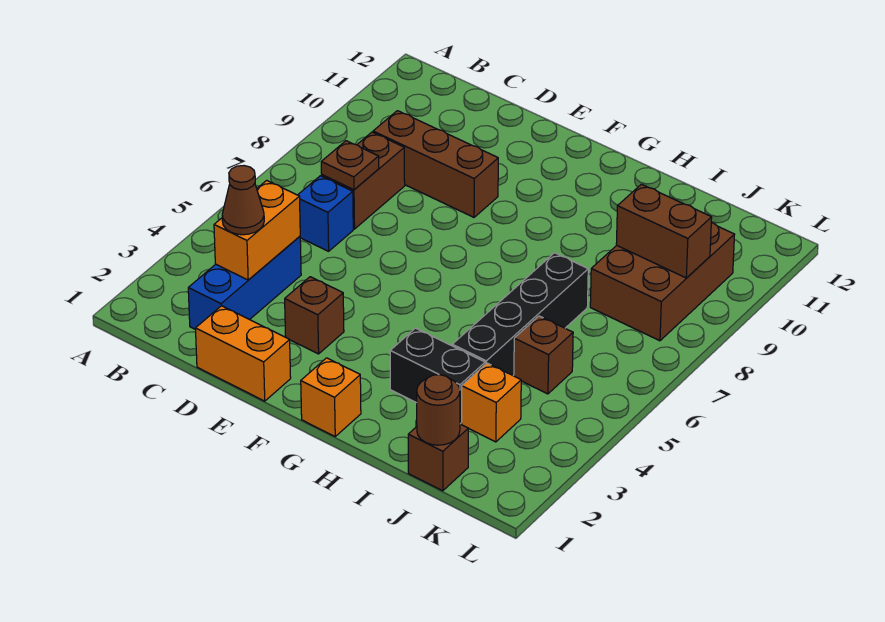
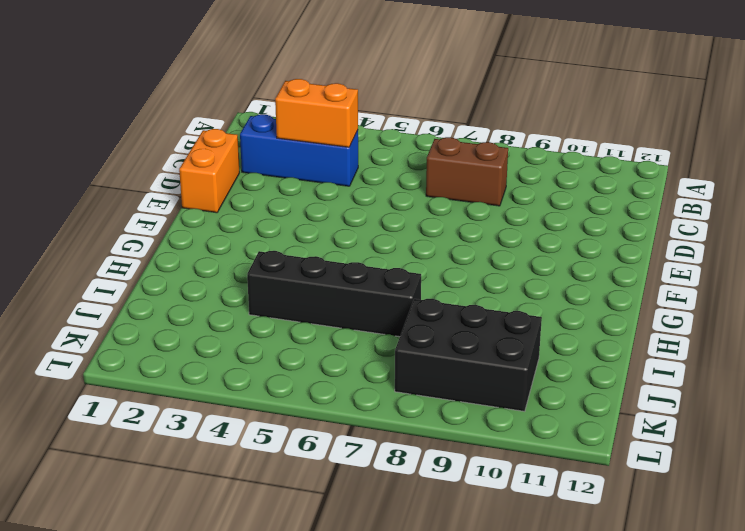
black 2x3 brick [395,299,542,411] -> brown 2x3 brick [590,223,735,341]
none -> blue 1x1 brick [298,176,353,251]
none -> brown 1x3 brick [373,111,498,217]
none -> brown 1x1 brick [285,277,344,354]

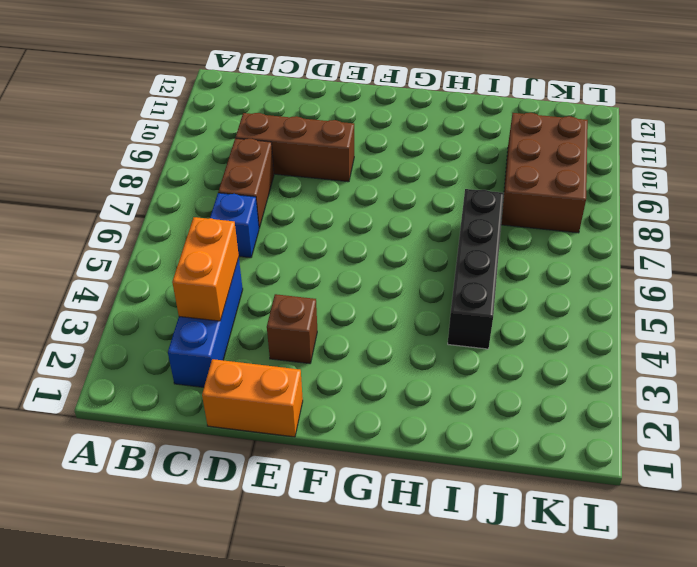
none -> orange 1x1 brick [301,358,361,436]
none -> black 1x2 brick [390,328,485,424]
none -> brown 1x1 brick [408,424,468,491]

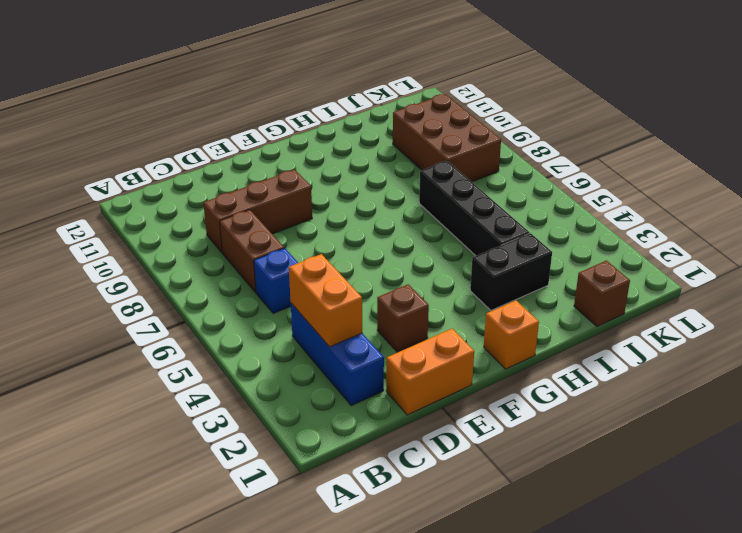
none -> orange 1x1 brick [462,363,521,442]
none -> brown 1x1 brick [514,316,573,394]
none -> brown 1x1 plate [321,141,379,190]

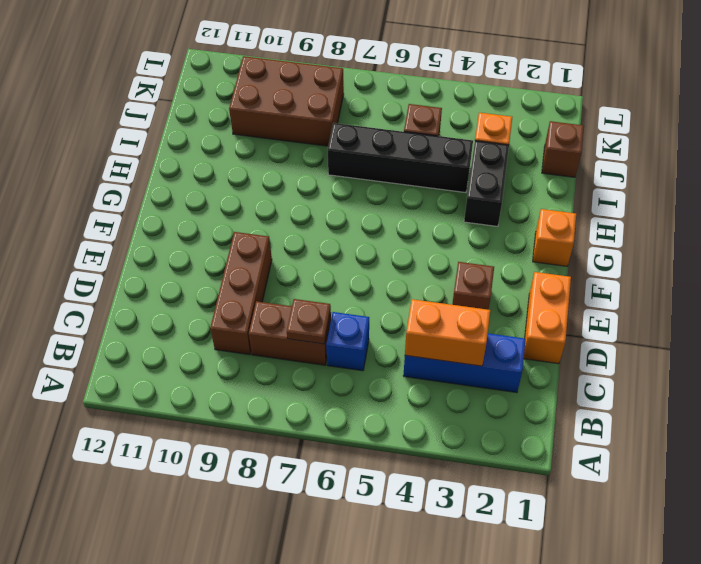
none -> brown 1x1 round brick [417,375,460,445]
none -> brown 1x2 brick [616,184,712,278]
none -> brown 1x1 cone [222,166,264,235]

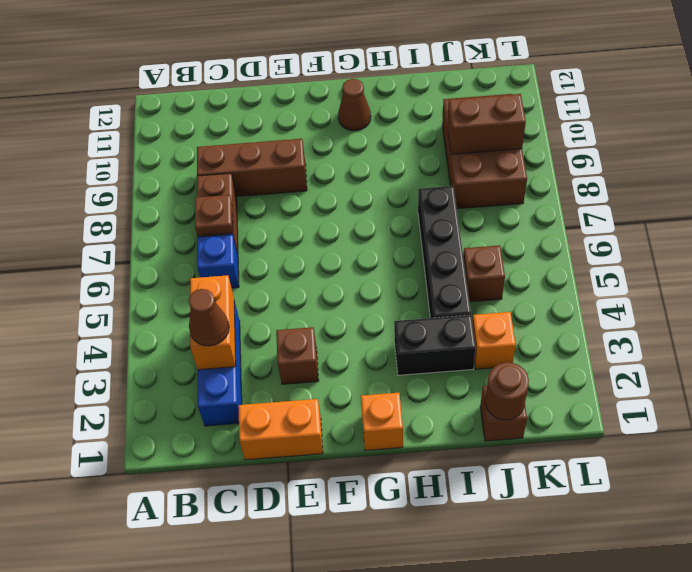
brown 1x1 cone [338,79,371,131] -> none

